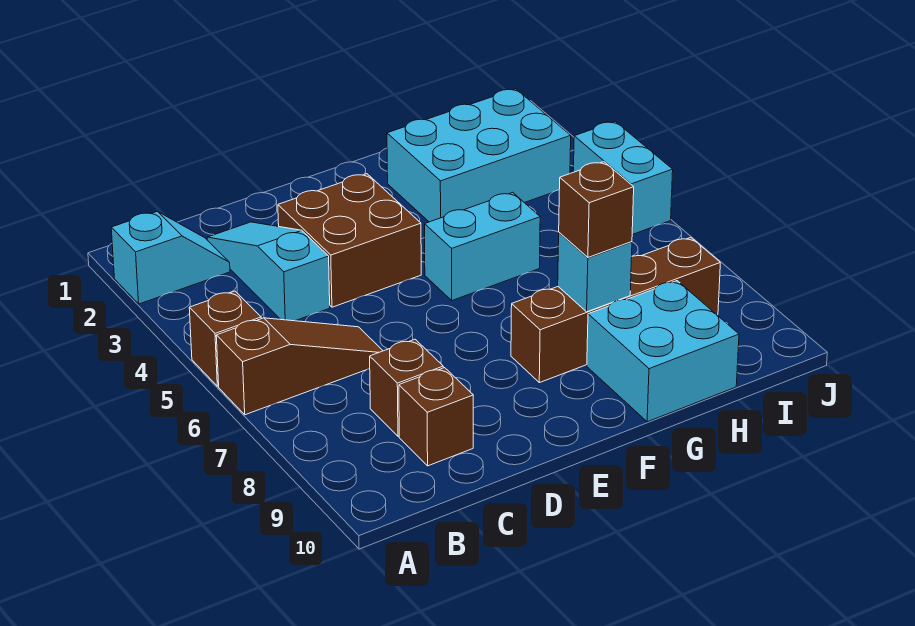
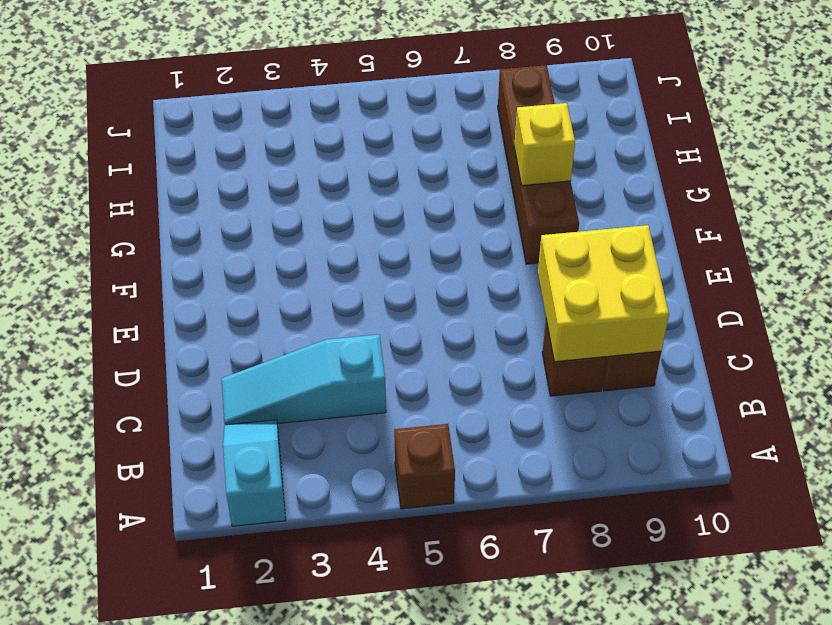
yellow 2x2 brick [538,225,669,362] -> none
yellow 1x1 brick [514,103,575,186] -> cyan 1x1 brick [558,233,632,312]
none -> brown 1x3 slope [216,318,383,415]
none -> brown 2x2 brick [278,174,421,307]
none -> cyan 1x2 brick [425,192,540,300]

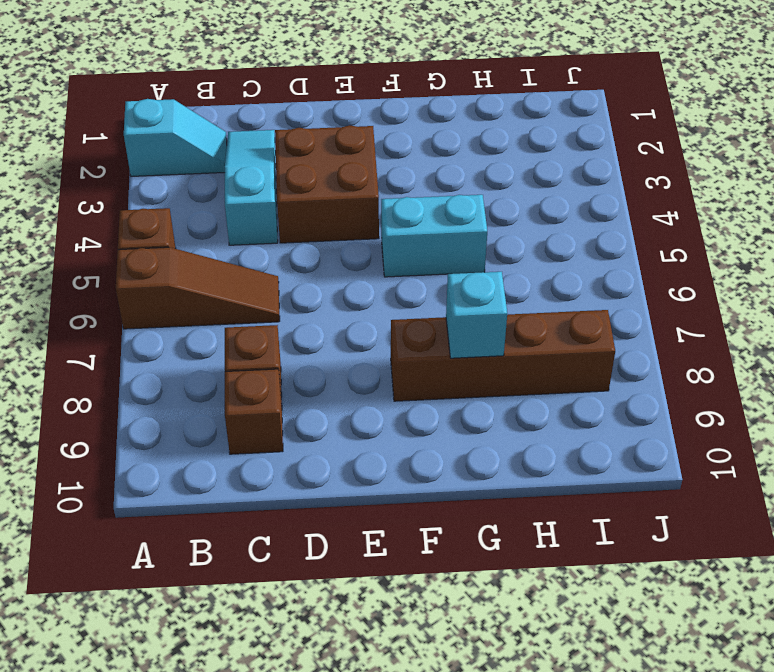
none -> cyan 2x3 brick [387,89,571,222]
none -> cyan 2x2 brick [587,281,739,422]
none -> cyan 1x2 brick [573,122,673,235]

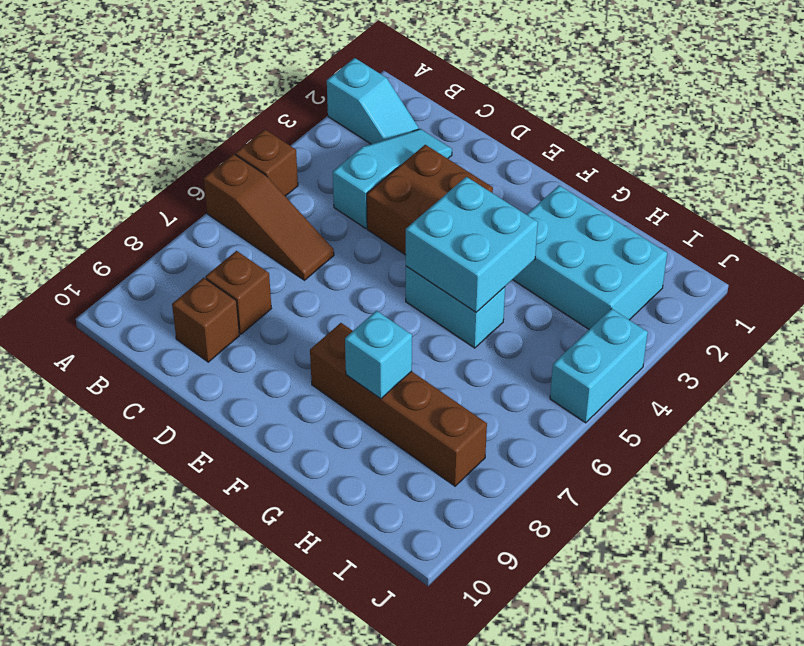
cyan 2x2 brick [406,177,538,312] -> cyan 2x2 brick moved to [587,281,739,422]
none -> brown 1x1 brick [559,162,634,257]

